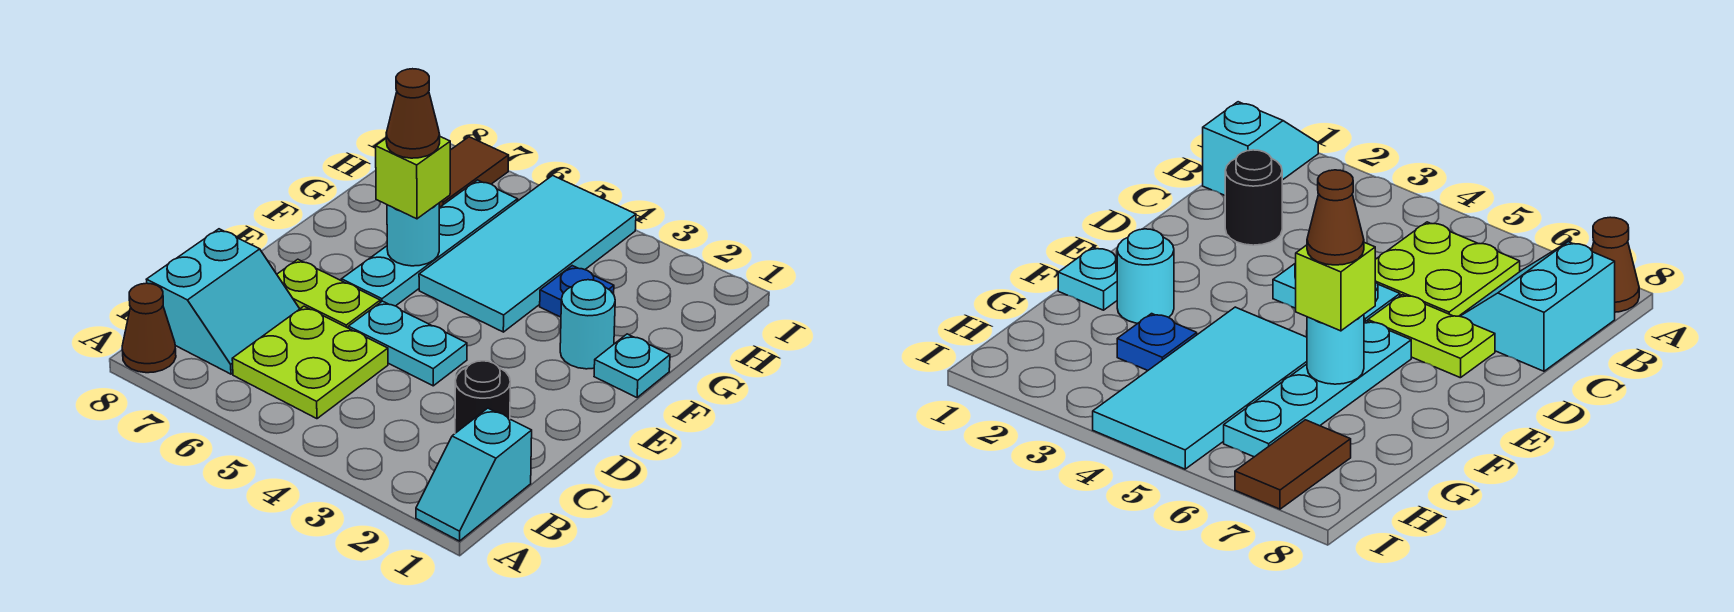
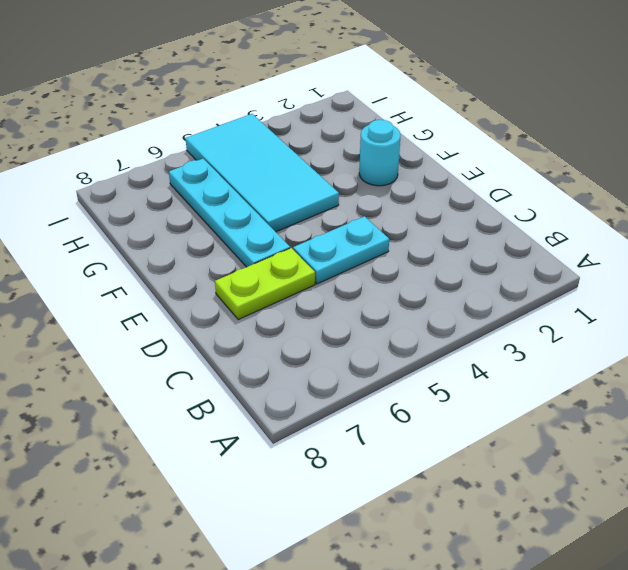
none -> cyan 1x2 slope [416,408,532,541]
none -> brown 1x1 cone [122,283,176,373]
none -> lime 2x2 plate [232,306,388,419]

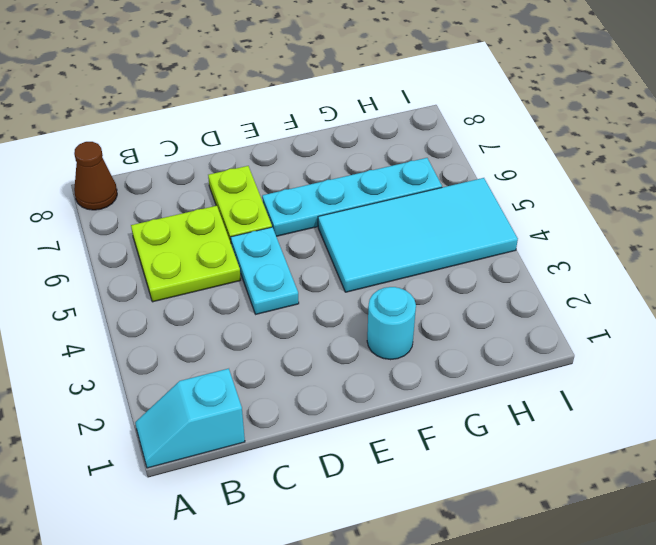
none -> cyan 2x2 slope [146,229,299,374]
none -> black 1x1 round brick [455,361,510,433]
none -> cyan 1x1 plate [594,334,670,397]

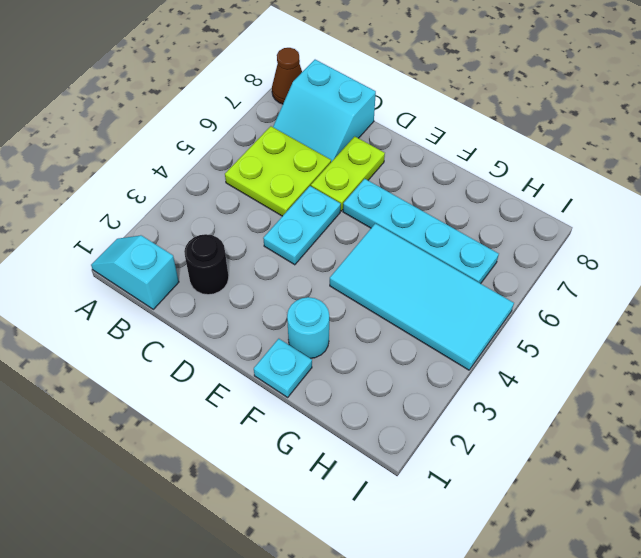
none -> blue 1x1 plate [540,266,614,317]
none -> brown 1x2 tile [439,137,509,208]
none -> cyan 1x1 round brick [387,203,439,266]

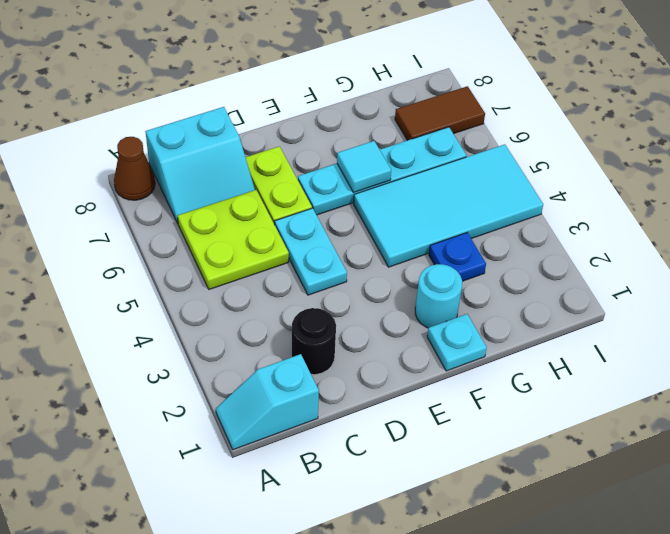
cyan 1x1 tile [337,141,391,192] -> cyan 1x1 round brick [387,203,439,266]
none -> lime 1x1 brick [376,137,450,219]
none -> brown 1x1 cone [386,69,440,158]

